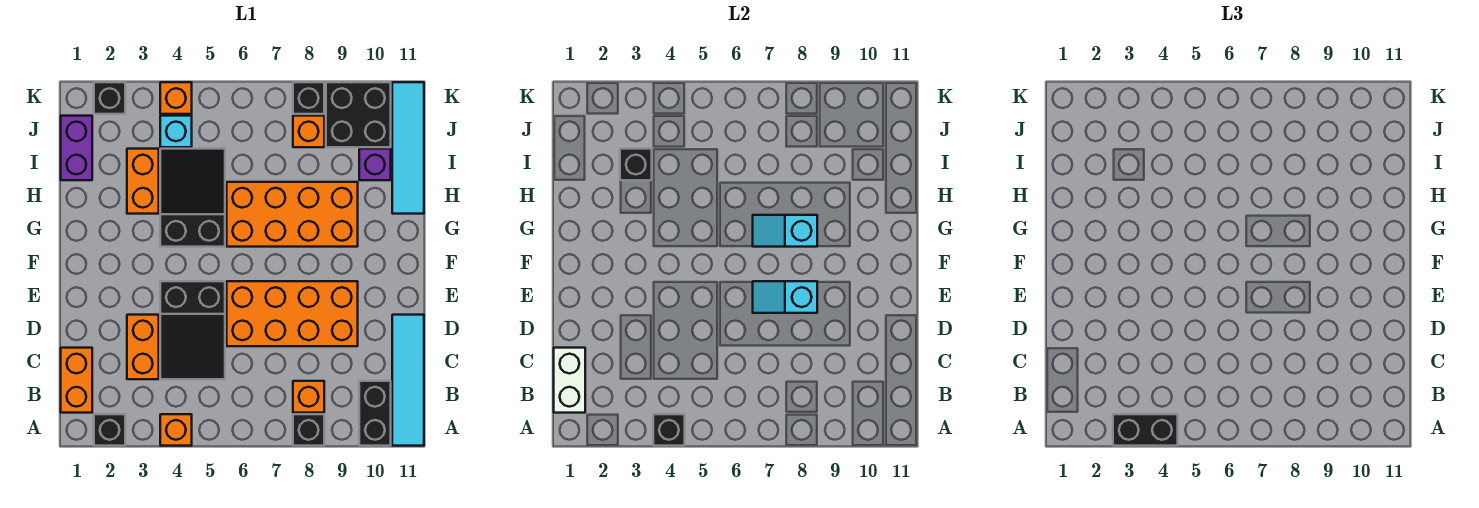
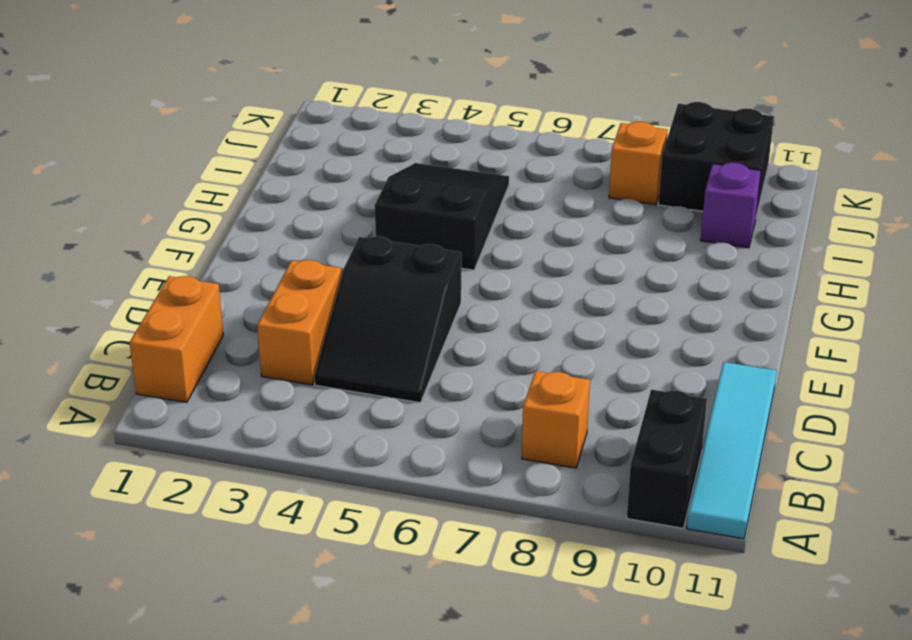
none -> black 1x1 brick [94,414,125,446]
none -> orange 1x1 brick [160,414,192,446]
none -> black 1x1 brick [293,414,324,446]

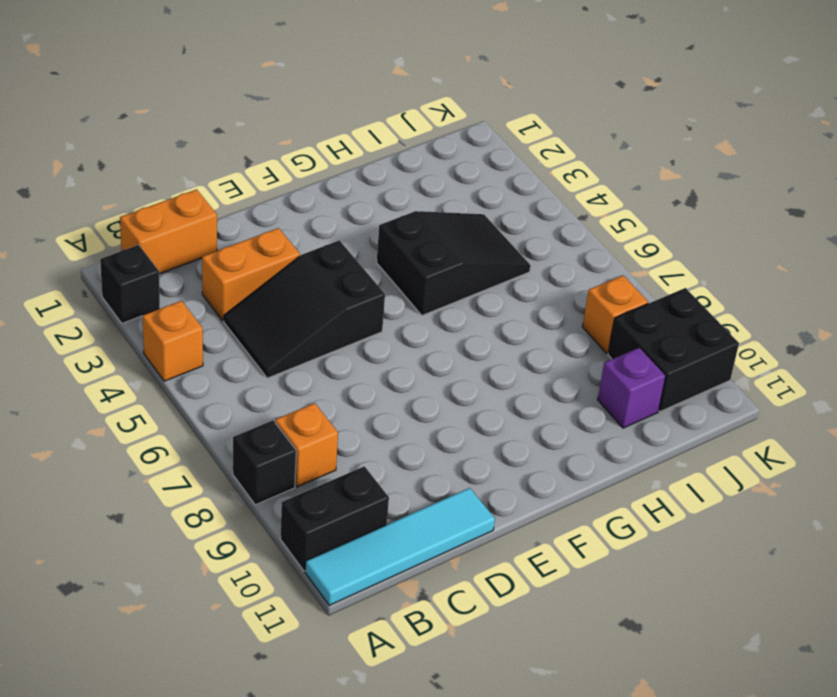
none -> orange 2x4 brick [227,281,358,346]
none -> orange 2x4 brick [227,182,358,247]
none -> orange 1x2 brick [127,149,159,214]

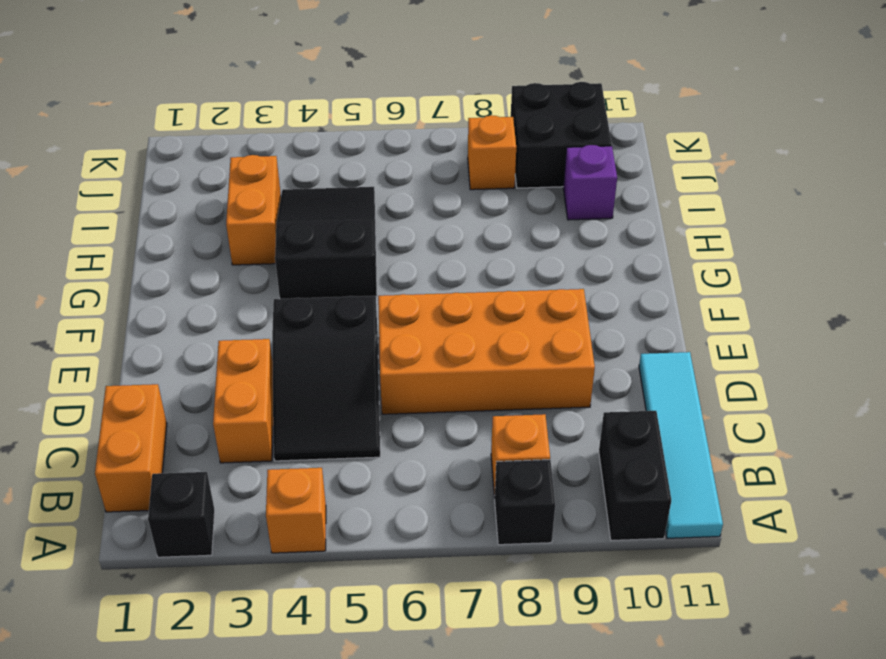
none -> orange 2x4 brick [227,182,358,247]
none -> cyan 1x4 tile [392,82,424,214]
none -> purple 1x2 brick [61,116,92,180]

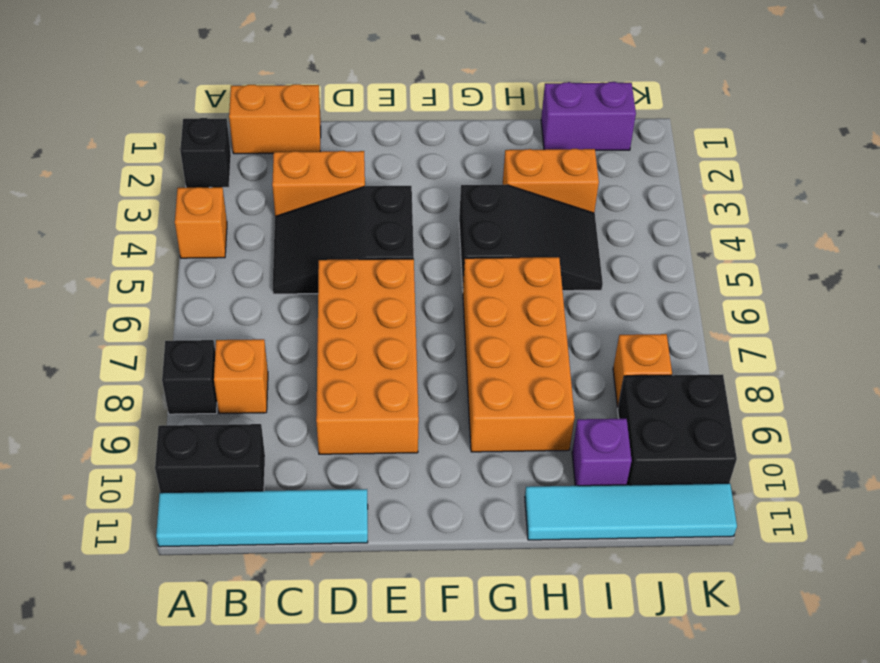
none -> cyan 1x1 brick [160,116,192,147]
none -> black 1x1 brick [94,82,125,114]
none -> orange 1x1 brick [160,82,192,114]

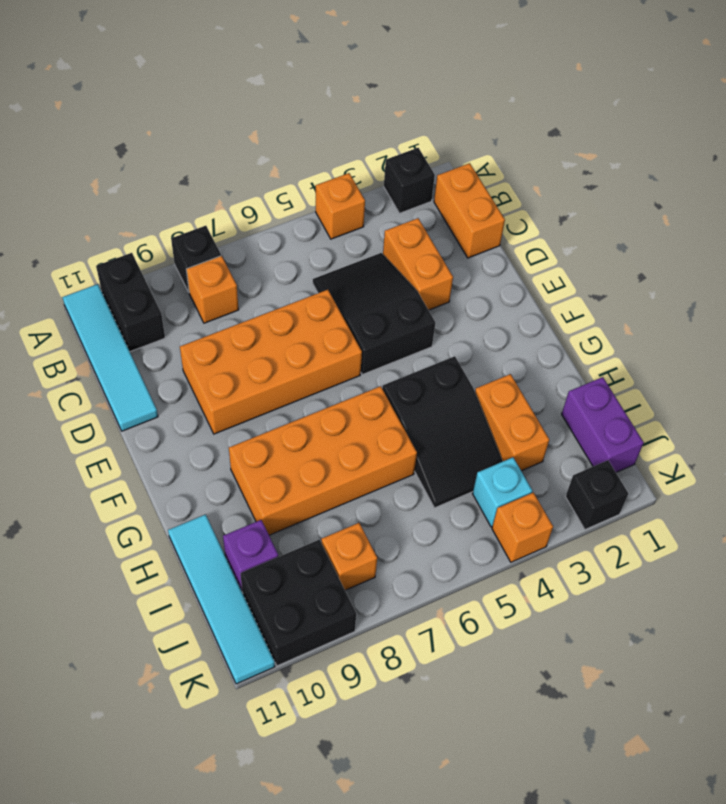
none -> black 1x1 brick [293,82,324,114]
none -> black 1x1 brick [653,414,685,446]
none -> white 1x2 brick [554,348,585,413]

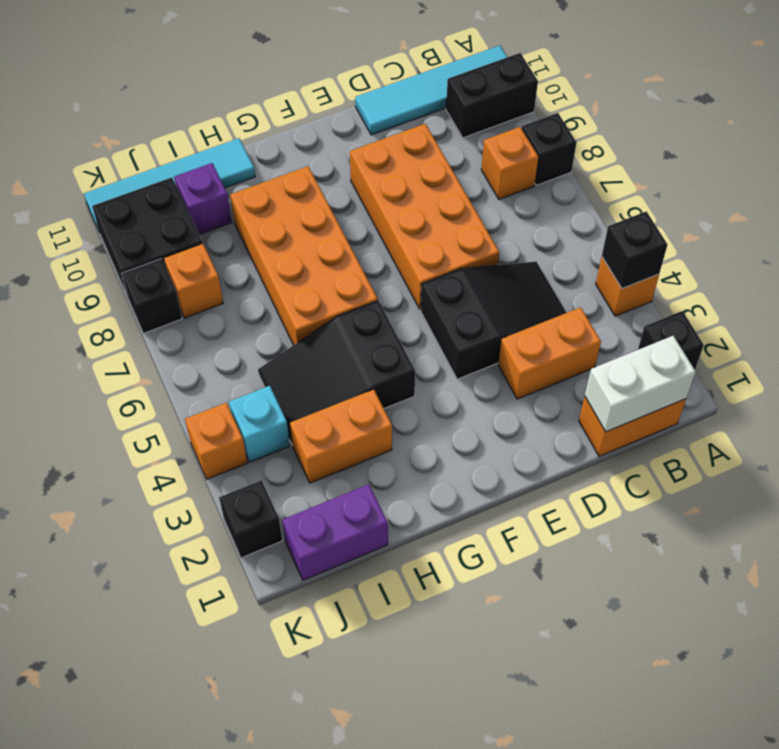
none -> cyan 1x2 slope [753,281,817,313]
none -> cyan 1x2 slope [753,215,817,247]
none -> black 1x1 brick [620,149,652,180]

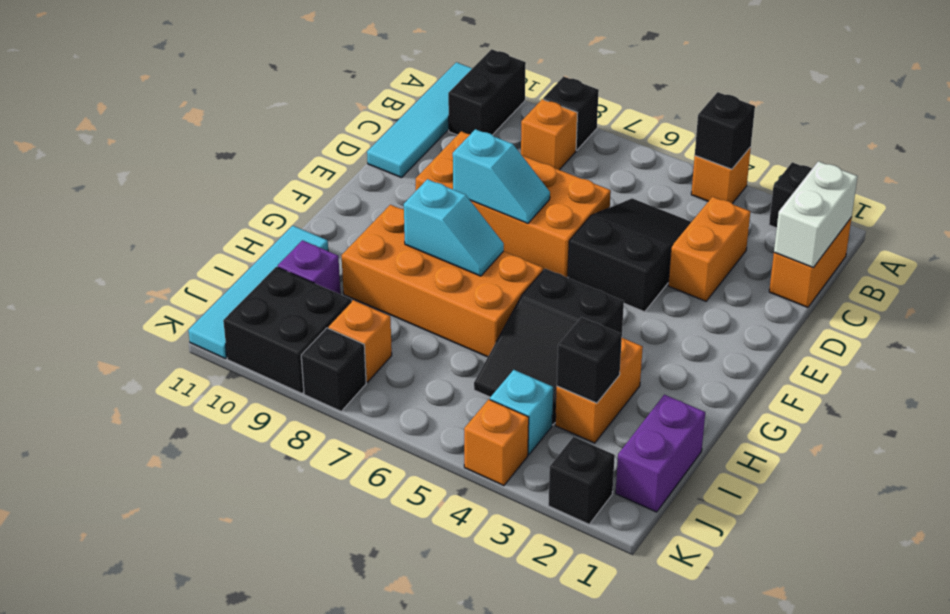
none -> black 1x2 brick [1113,414,1178,446]

